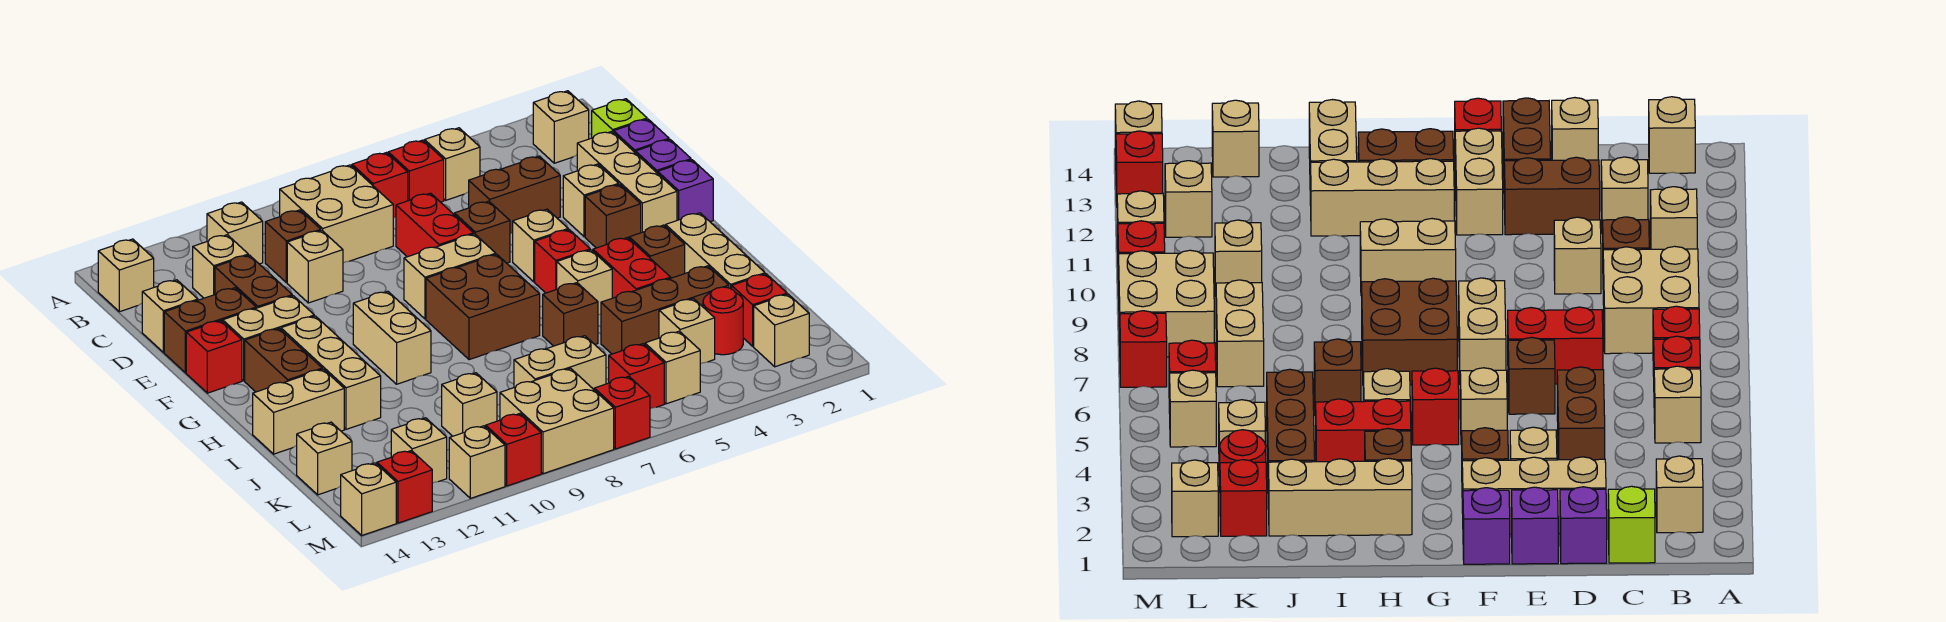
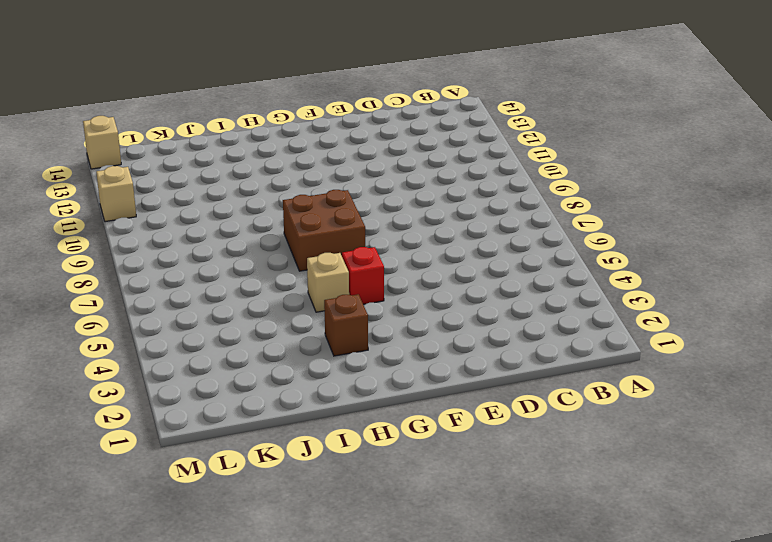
none -> tan 1x1 brick [533,91,589,163]
none -> tan 1x1 brick [425,128,480,200]
none -> red 1x1 brick [388,140,444,202]
none -> red 1x1 brick [352,153,408,218]

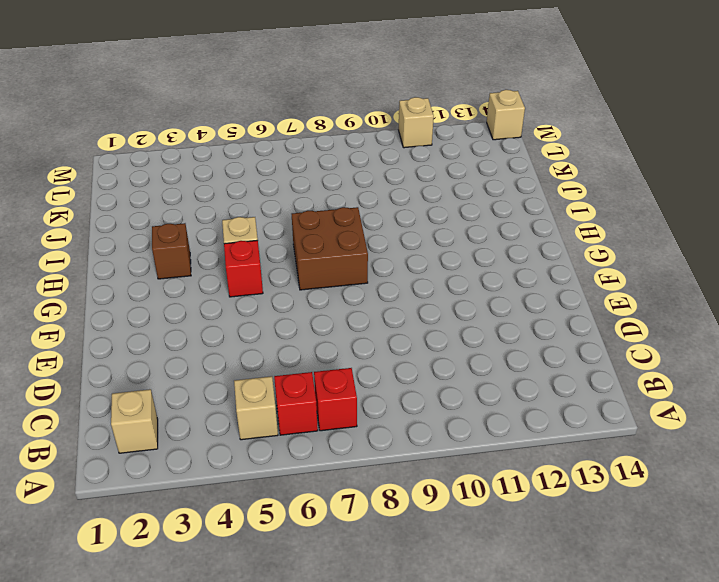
none -> tan 2x2 brick [280,165,393,263]
none -> tan 1x1 brick [207,202,263,264]
none -> tan 1x1 brick [98,239,154,312]
none -> lime 1x1 brick [592,99,647,138]

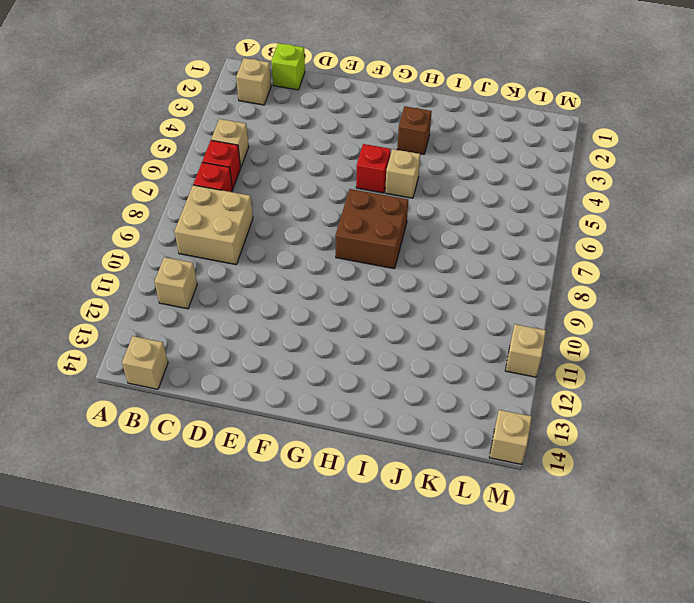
none -> brown 1x1 brick [265,210,321,283]
none -> tan 1x1 brick [193,235,248,298]
none -> purple 1x1 brick [614,119,669,153]
none -> tan 1x3 brick [577,131,677,233]

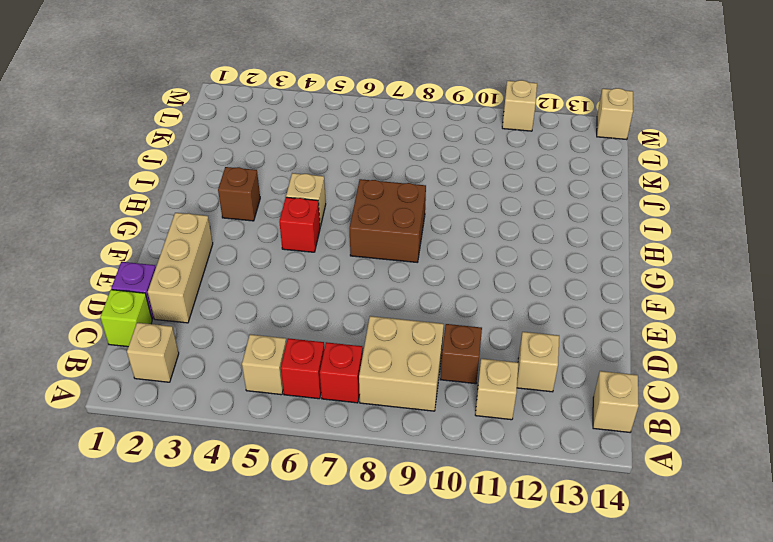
none -> brown 1x2 brick [469,156,560,234]
none -> red 1x2 brick [396,193,474,257]
none -> tan 1x1 brick [287,230,343,303]
none -> brown 1x2 brick [215,255,292,308]

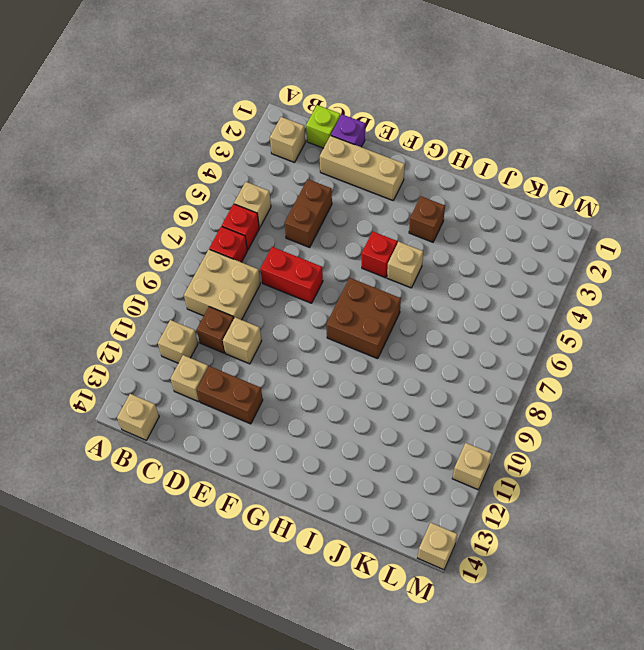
none -> tan 1x1 brick [142,280,198,352]
none -> purple 1x1 brick [636,140,691,173]
none -> tan 1x1 brick [563,164,619,237]
none -> brown 1x1 brick [454,201,510,263]

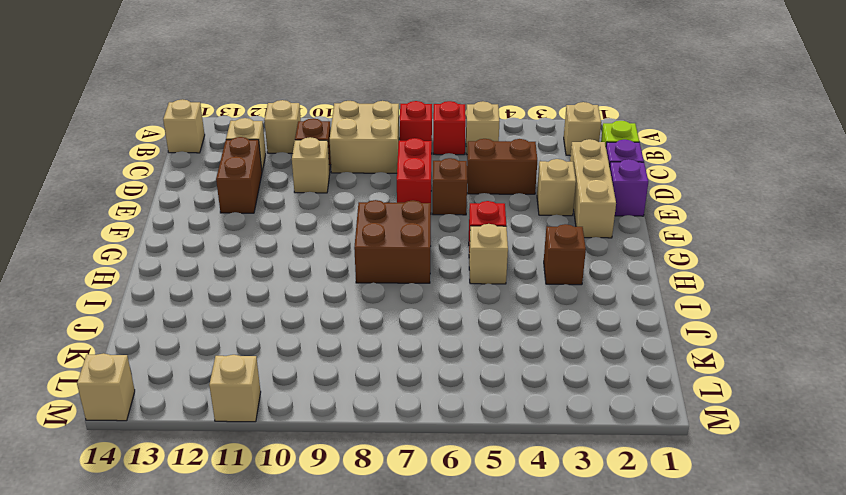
none -> tan 1x1 brick [142,280,198,352]
none -> brown 1x2 brick [164,288,256,373]
none -> purple 1x1 brick [658,160,713,222]
none -> brown 1x1 brick [585,184,641,248]

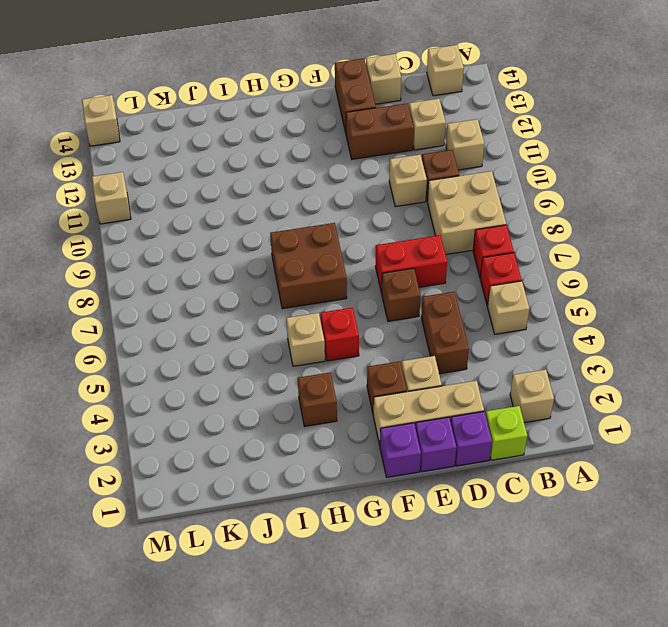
none -> tan 1x1 brick [513,209,568,282]
none -> tan 1x2 brick [404,234,496,319]
none -> tan 1x2 brick [223,296,314,381]
none -> red 1x1 brick [186,321,242,393]

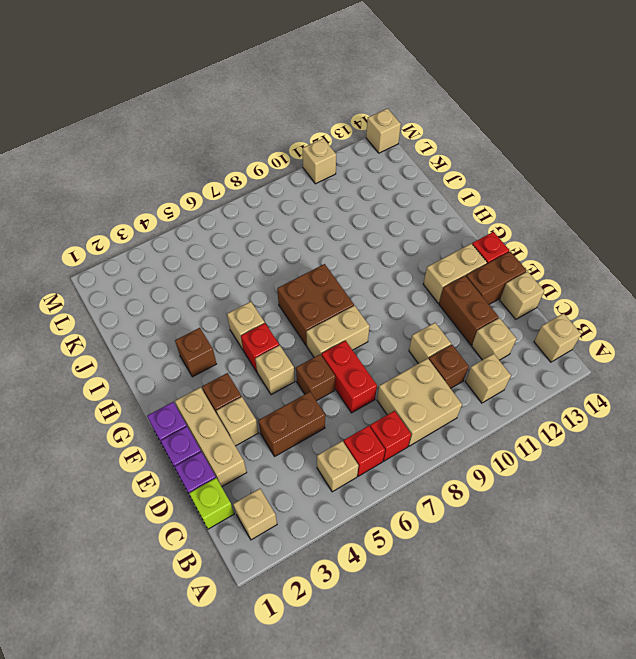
none -> tan 1x2 brick [353,291,431,384]
none -> tan 1x3 brick [281,316,381,429]
none -> brown 1x2 brick [245,329,322,392]
none -> tan 1x3 brick [666,213,765,289]

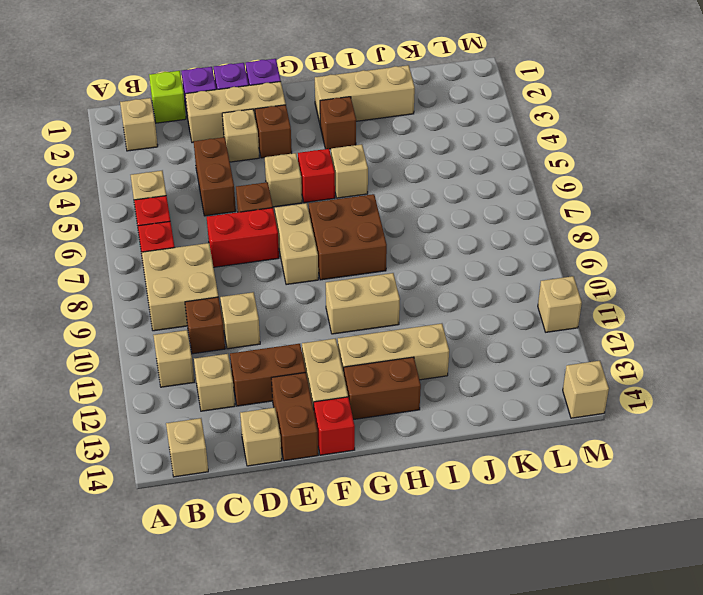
none -> red 1x2 brick [593,238,671,298]
none -> brown 1x1 brick [543,283,598,346]
none -> tan 1x2 brick [253,369,344,454]
none -> brown 1x3 brick [601,266,729,354]

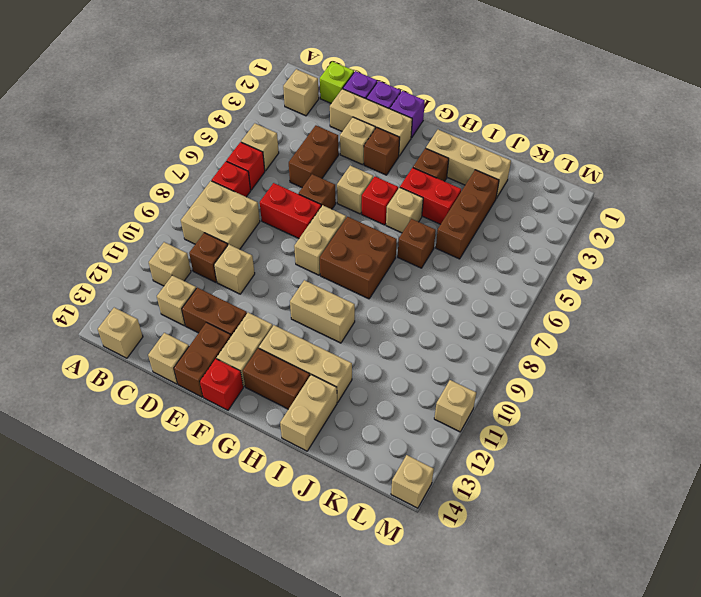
none -> red 1x1 brick [732,274,787,346]
none -> red 1x1 round brick [703,287,743,355]
none -> tan 1x1 brick [659,299,715,364]
none -> tan 1x2 brick [514,336,606,389]

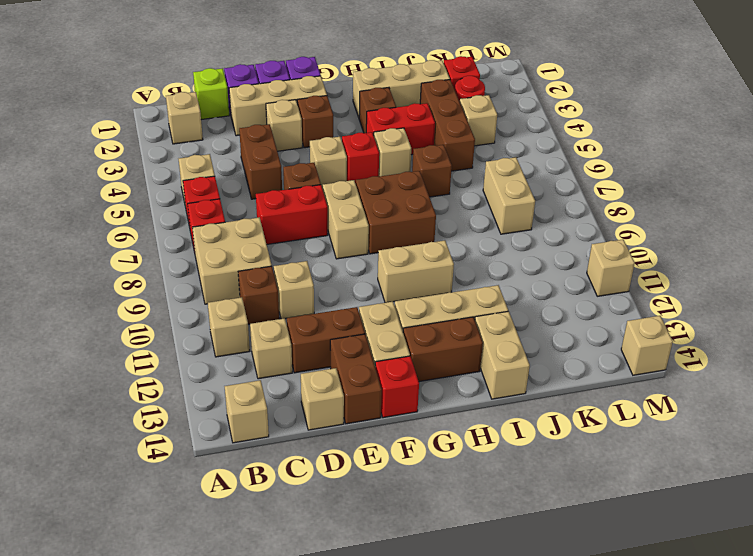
none -> tan 1x1 brick [442,373,497,436]
none -> tan 1x1 brick [297,422,352,495]
none -> tan 1x1 brick [754,294,809,367]
none -> tan 1x1 brick [645,331,700,404]

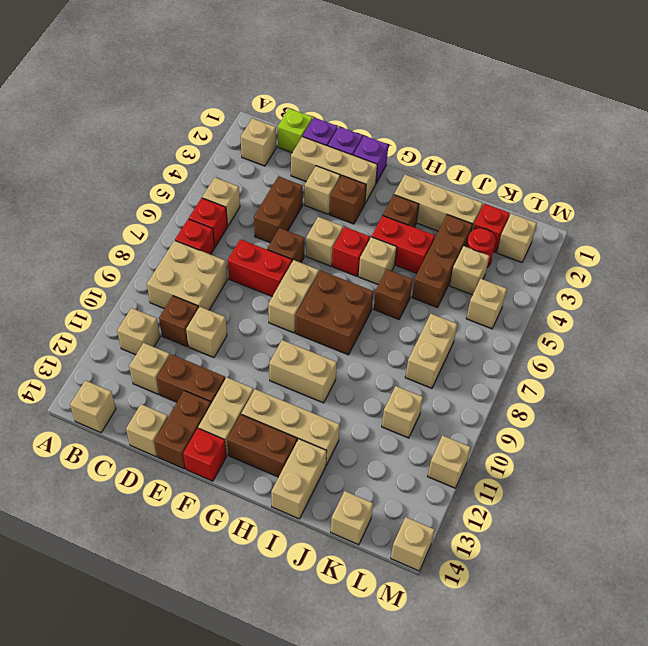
none -> red 1x1 brick [609,344,664,409]
none -> tan 2x2 brick [500,368,614,474]
none -> tan 1x1 brick [391,418,447,483]
none -> red 1x1 brick [594,376,650,449]

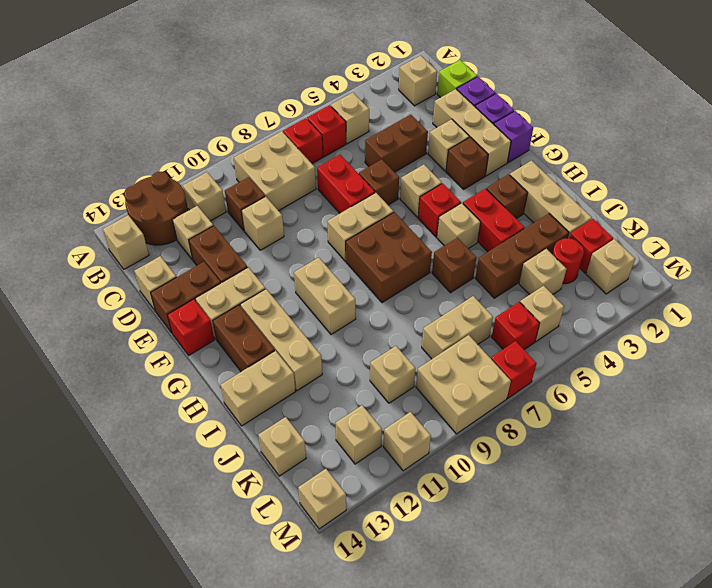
brown 2x2 round brick [124,172,188,245] -> none
none -> red 1x1 brick [486,414,541,486]
none -> red 1x1 brick [377,451,432,523]

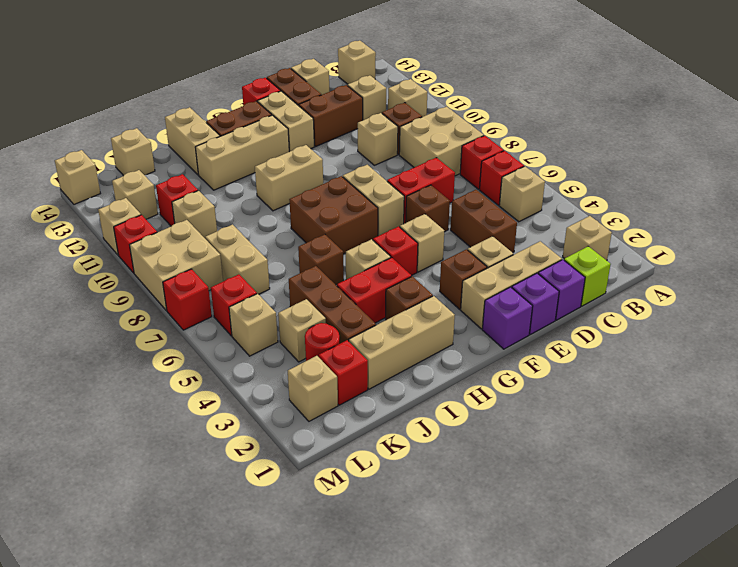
red 1x1 brick [156,174,198,226] -> red 1x1 brick moved to [377,451,432,523]

